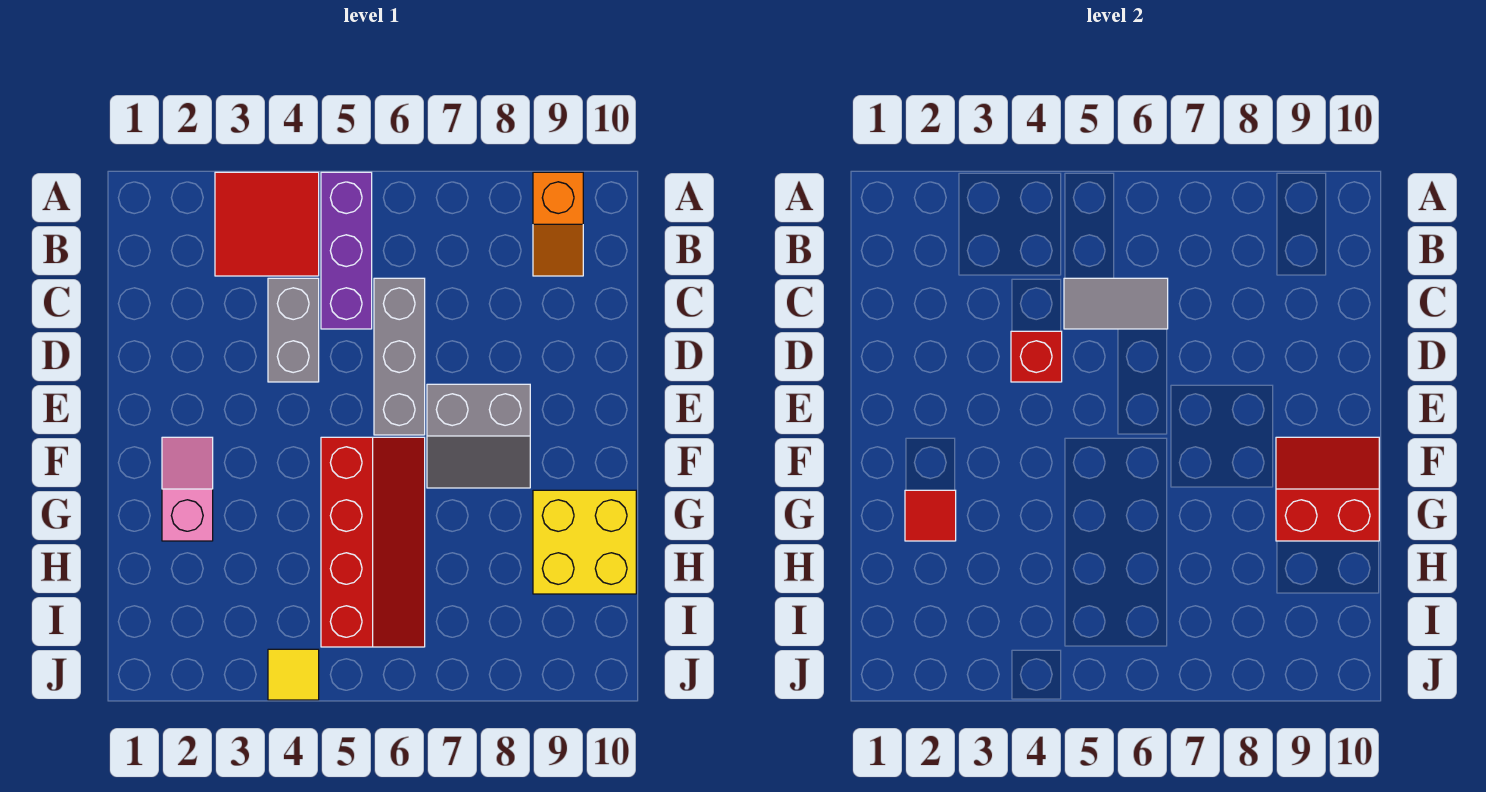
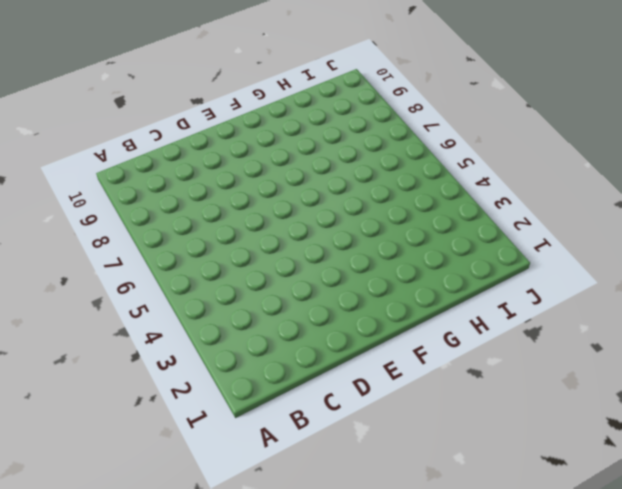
none -> red 2x2 tile [215,172,319,276]
none -> purple 1x3 brick [321,172,372,329]
none -> orange 1x2 slope [533,172,583,276]

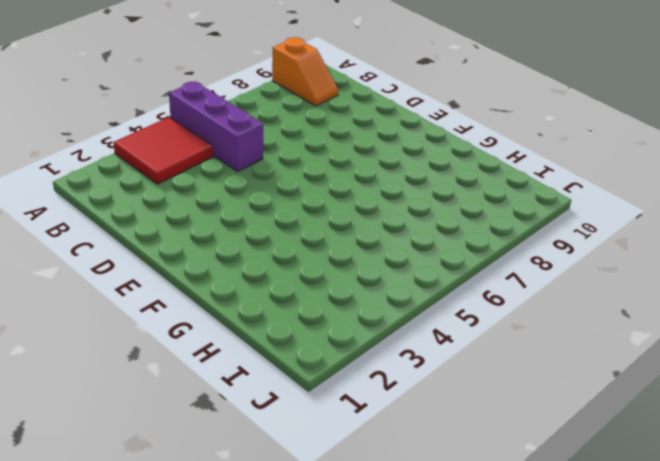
none -> grey 1x2 brick [268,278,319,382]
none -> grey 1x3 brick [374,278,425,435]
none -> grey 2x2 slope [427,384,530,488]

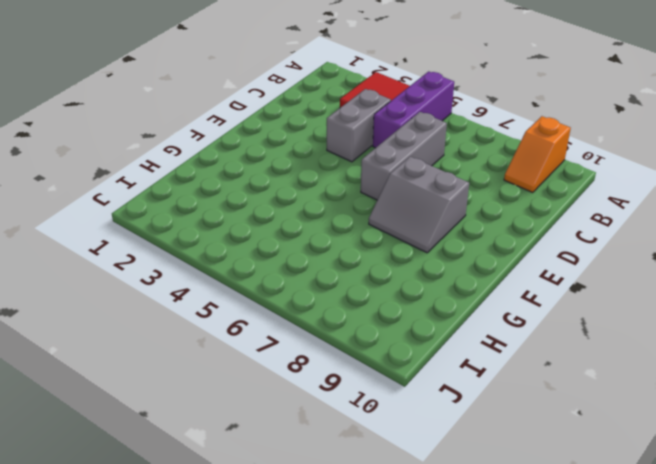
none -> pink 1x2 slope [162,437,213,541]
none -> red 2x4 slope [321,437,425,647]
none -> yellow 2x2 brick [533,490,636,594]

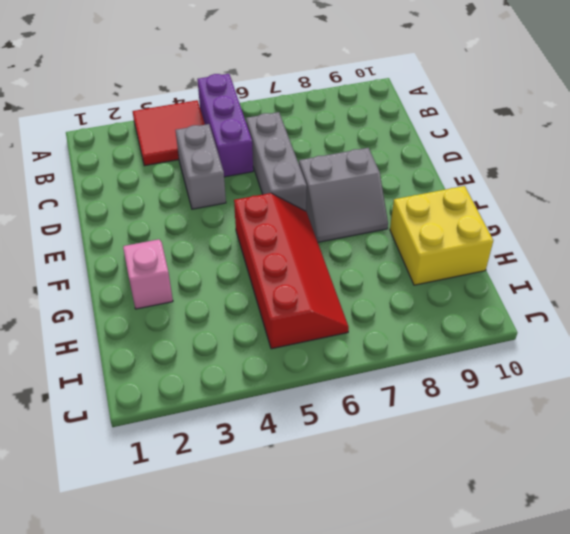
none -> orange 1x2 slope [533,172,583,276]
none -> yellow 1x1 tile [268,649,319,700]
none -> grey 1x2 tile [1064,278,1168,329]

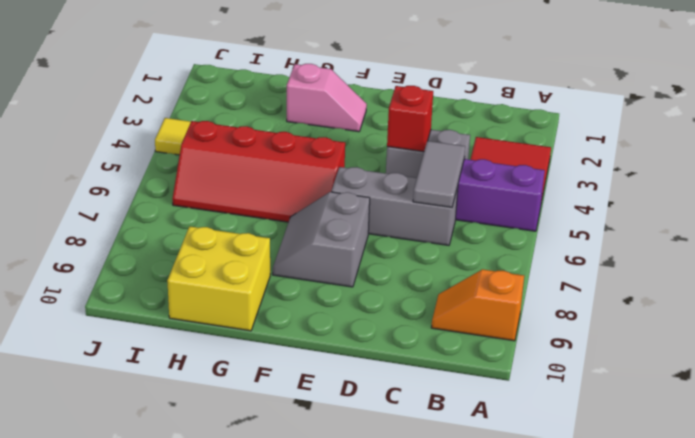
none -> red 2x2 slope [1276,437,1379,541]
none -> red 1x1 tile [905,490,956,541]

